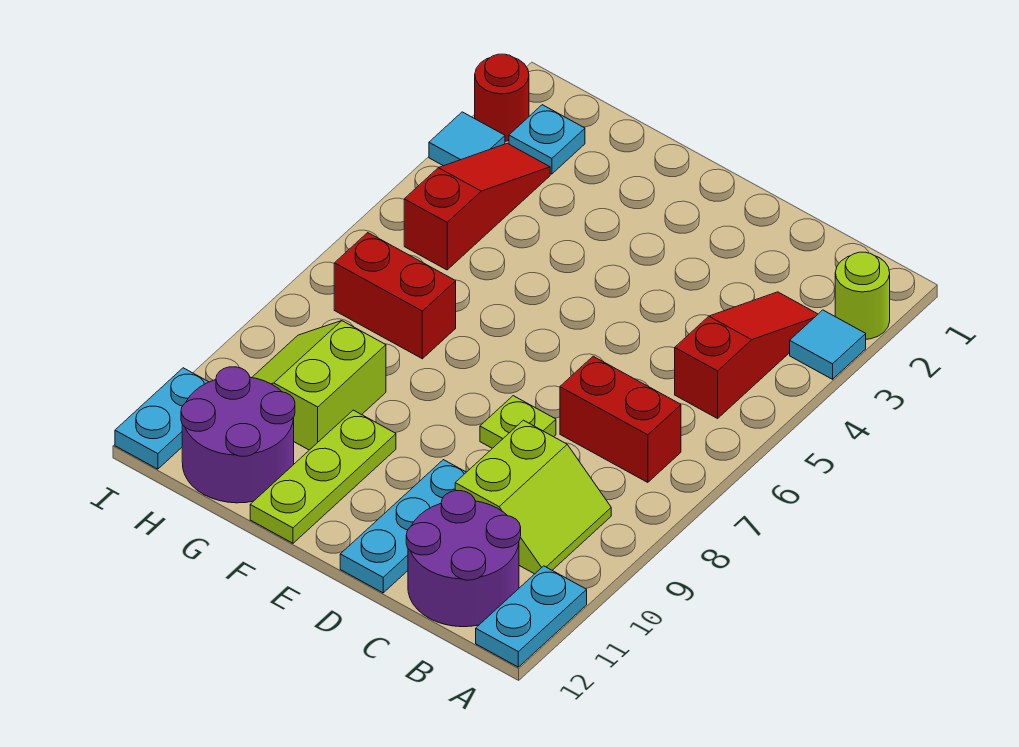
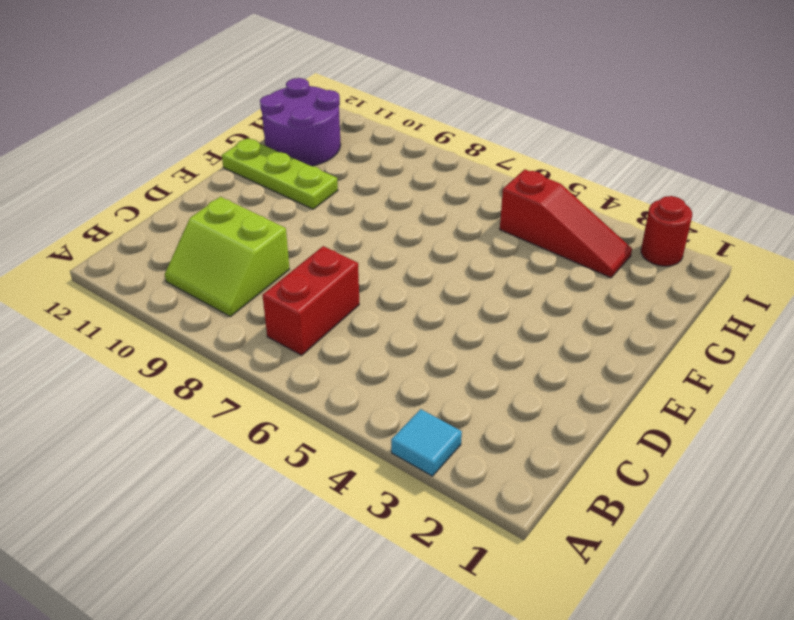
none -> lime 1x1 round brick [835,252,890,339]
none -> cyan 1x2 plate [476,566,587,667]
none -> red 1x3 slope [675,292,818,418]

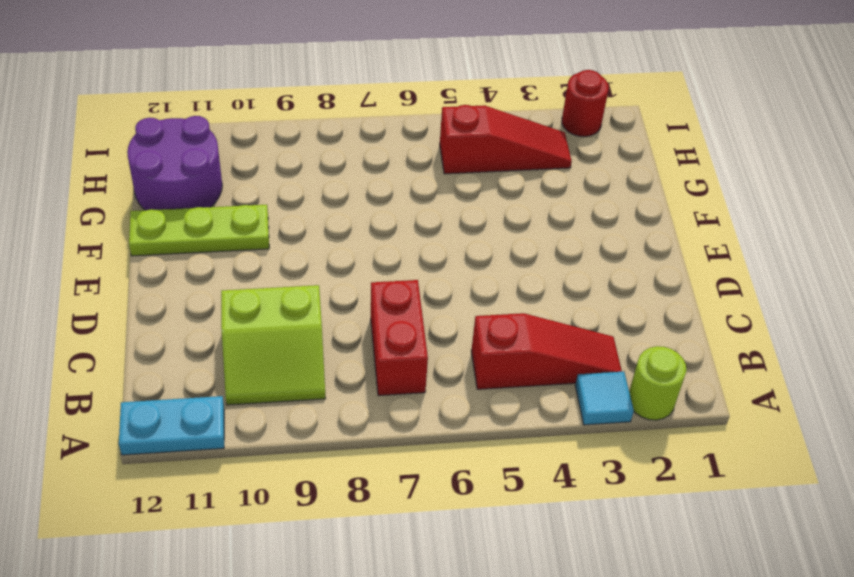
none -> purple 2x2 round brick [406,491,521,627]
none -> lime 1x1 plate [480,396,556,448]
none -> cyan 1x3 plate [340,460,466,593]

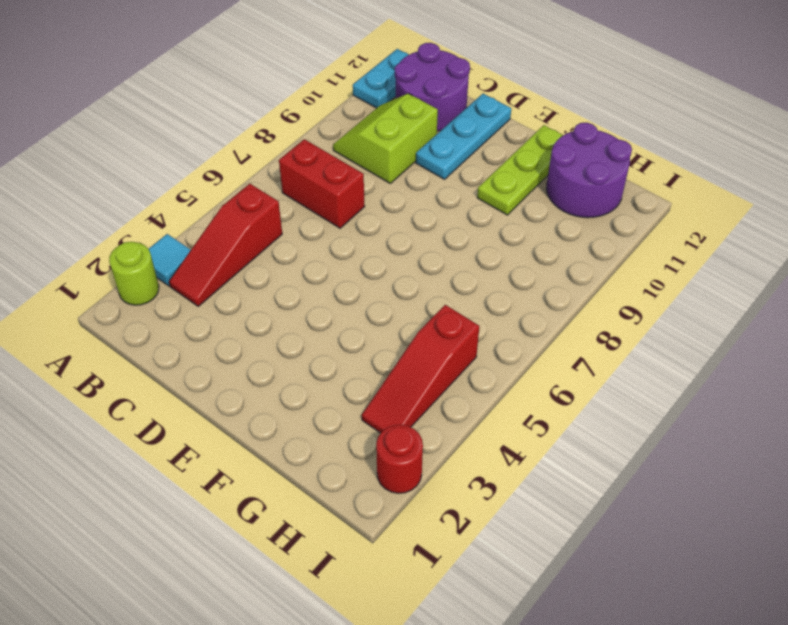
none -> lime 1x1 plate [480,396,556,448]
none -> red 1x2 brick [334,233,456,359]
none -> lime 2x2 slope [252,321,386,450]

